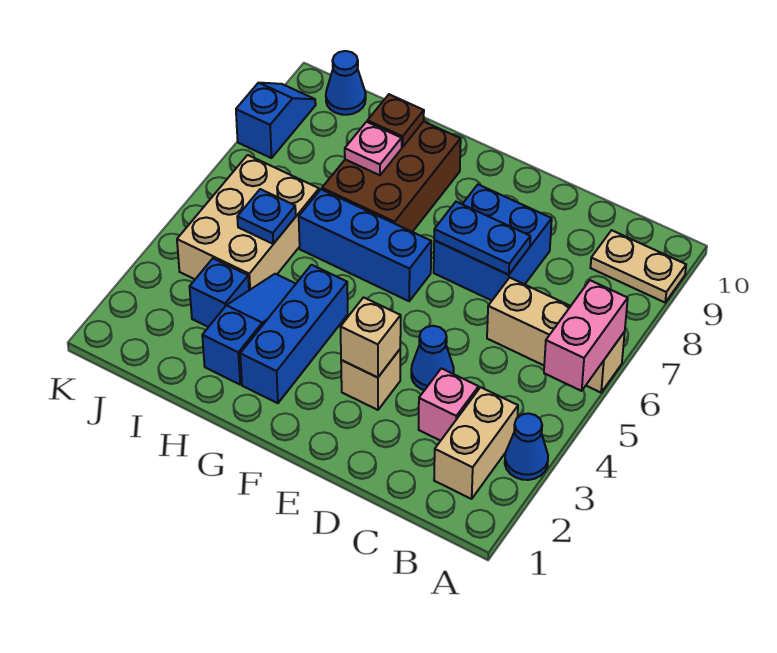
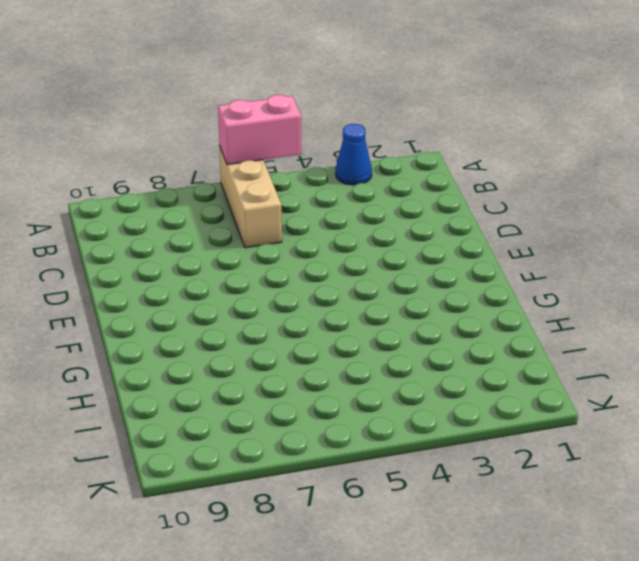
none -> tan 1x2 plate [591,230,686,302]
none -> tan 1x2 brick [434,387,518,499]
none -> pink 1x1 brick [419,368,478,441]

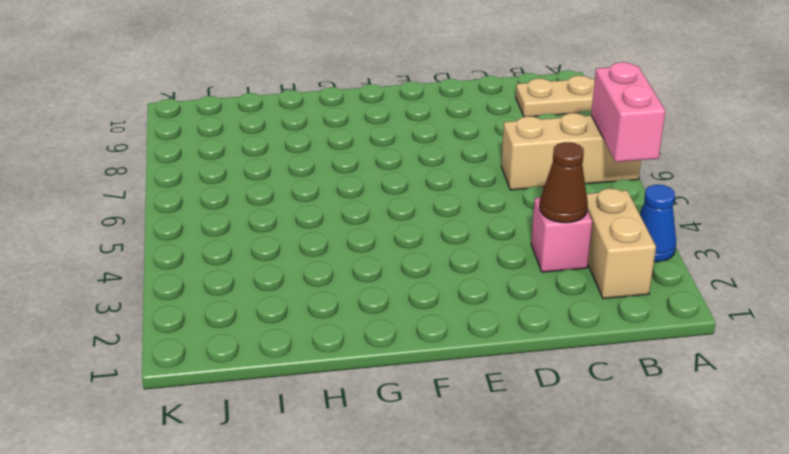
brown 1x1 cone [540,142,588,223] -> none
none -> blue 1x1 cone [411,326,454,390]
none -> blue 2x2 brick [434,185,552,300]
none -> tan 1x1 brick [341,350,400,410]

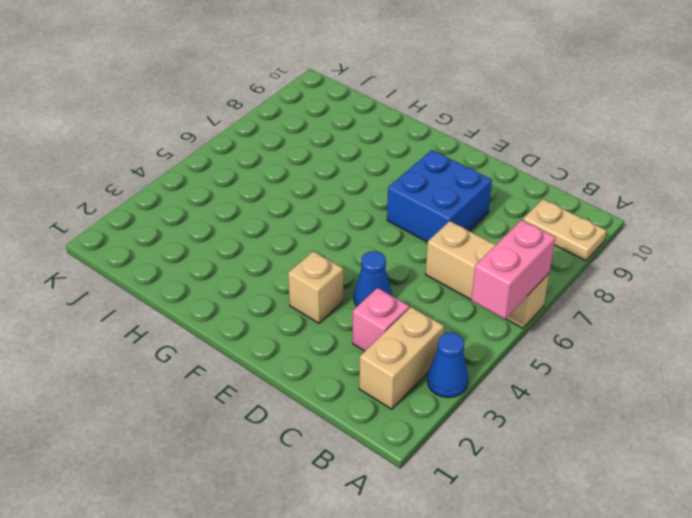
none -> blue 1x3 brick [299,189,431,301]
none -> blue 1x3 brick [240,265,348,403]
none -> brown 2x3 brick [322,121,461,232]

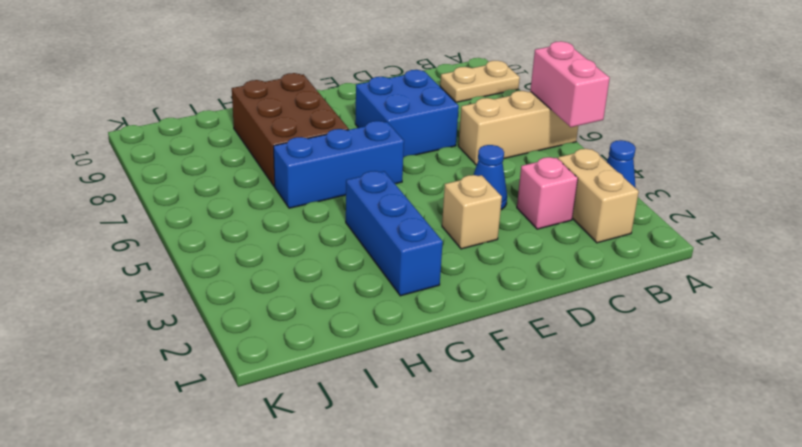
none -> blue 1x3 slope [202,274,296,384]
none -> blue 1x1 brick [190,259,249,327]
none -> tan 2x3 brick [177,155,319,290]

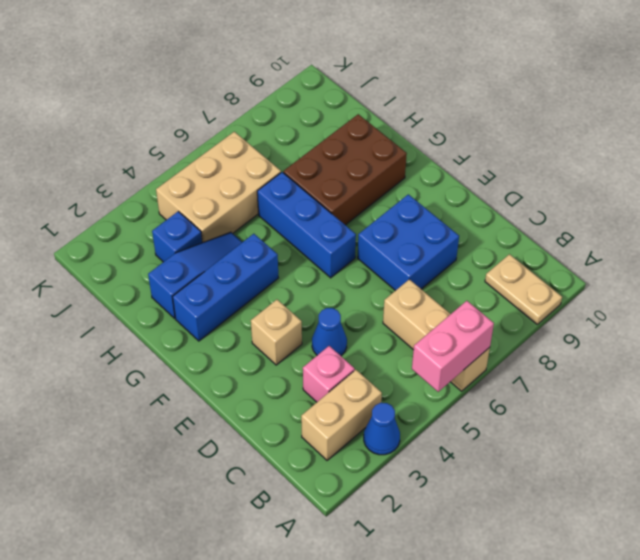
none -> blue 1x1 cone [326,51,366,115]
none -> blue 1x2 slope [236,83,316,158]
none -> blue 1x2 plate [434,202,530,275]

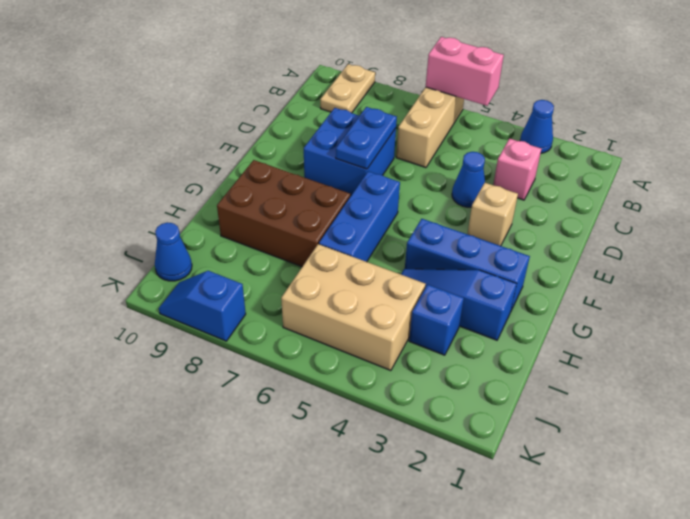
none -> tan 1x2 brick [434,387,518,499]
none -> tan 1x1 brick [341,297,401,378]
none -> pink 1x1 plate [345,122,402,175]

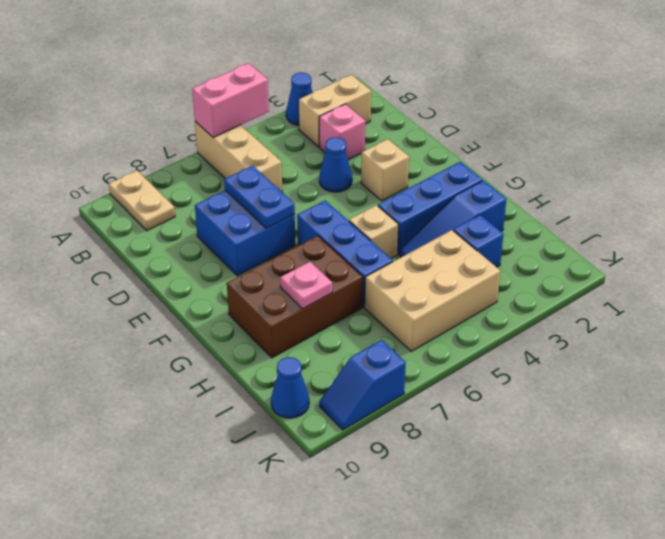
tan 1x1 brick [349,205,398,259] -> tan 1x1 brick moved to [341,297,401,378]
none -> brown 1x1 plate [367,94,424,147]
none -> blue 1x1 plate [237,189,296,244]

